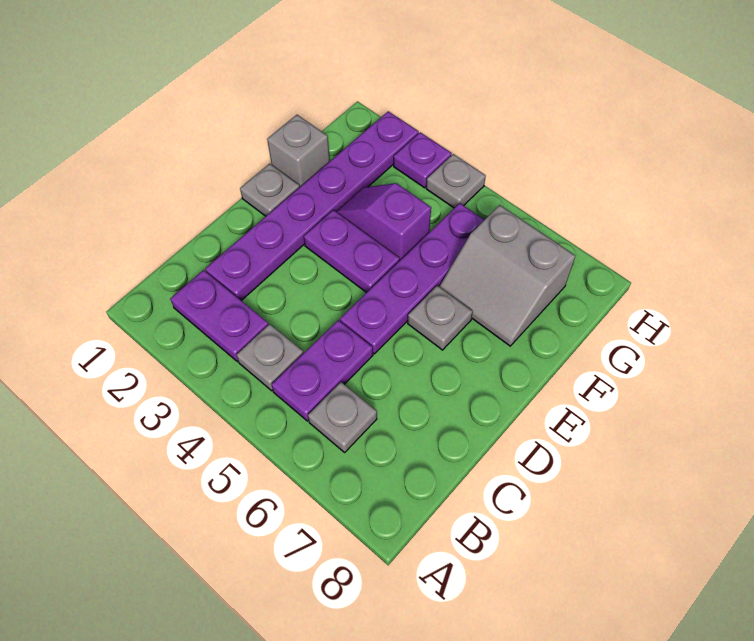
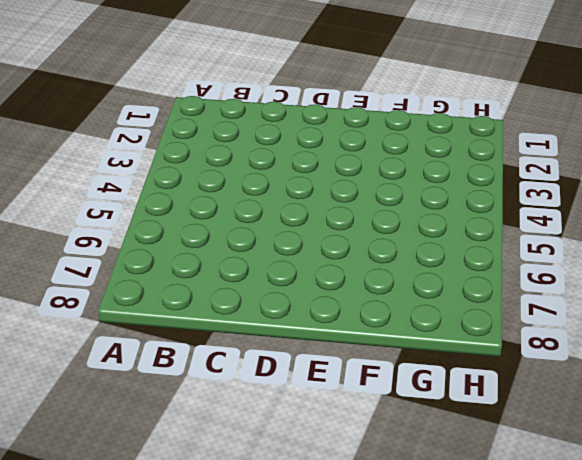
none -> purple 1x2 plate [170,270,269,362]
none -> grey 1x1 plate [237,324,303,391]
none -> purple 1x2 plate [272,320,373,421]

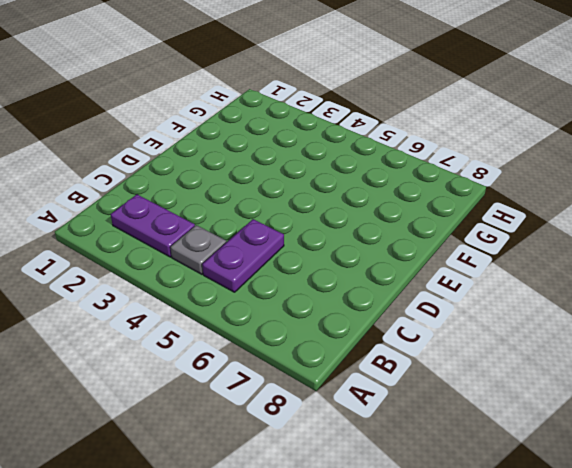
none -> grey 1x1 plate [308,382,377,452]
none -> purple 1x6 plate [205,111,419,301]
none -> purple 1x4 plate [340,203,484,354]

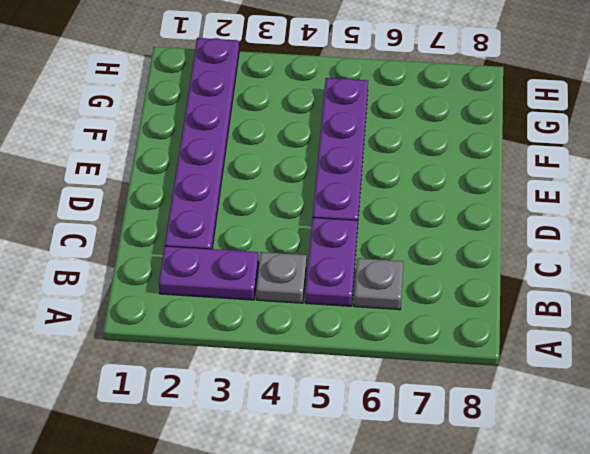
none -> grey 1x1 plate [240,164,300,216]
none -> purple 1x2 plate [304,210,400,293]
none -> grey 1x1 plate [408,285,473,350]

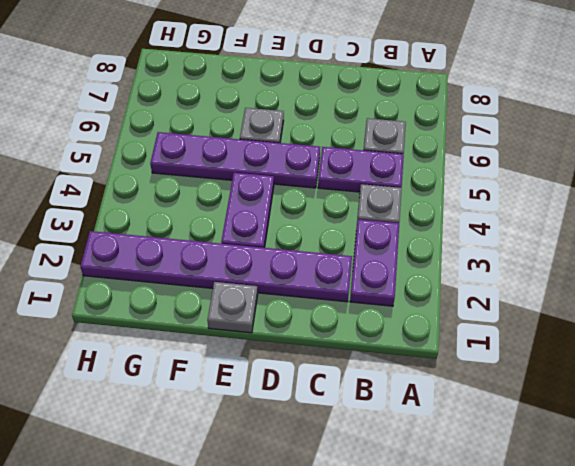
none -> grey 1x1 brick [267,115,330,187]
none -> purple 1x2 slope [337,183,431,260]
none -> grey 2x2 slope [439,205,575,346]

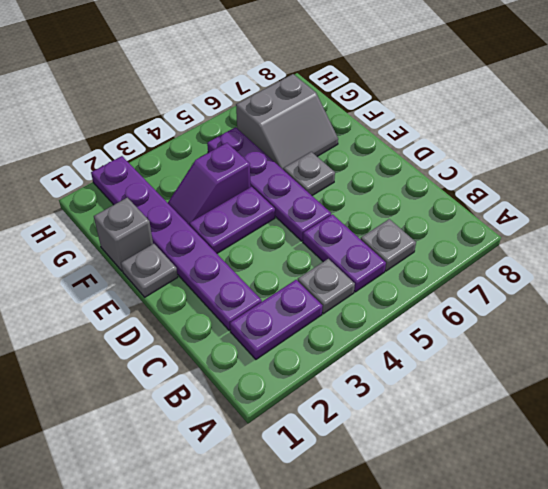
none -> purple 1x1 plate [394,132,452,188]
none -> grey 1x1 plate [426,154,486,208]

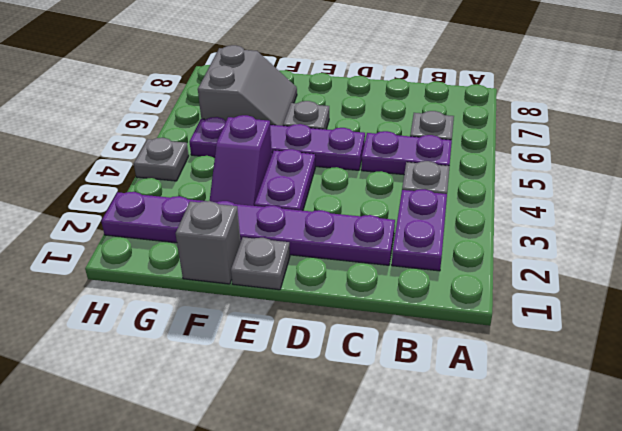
none -> purple 1x1 plate [394,132,452,188]

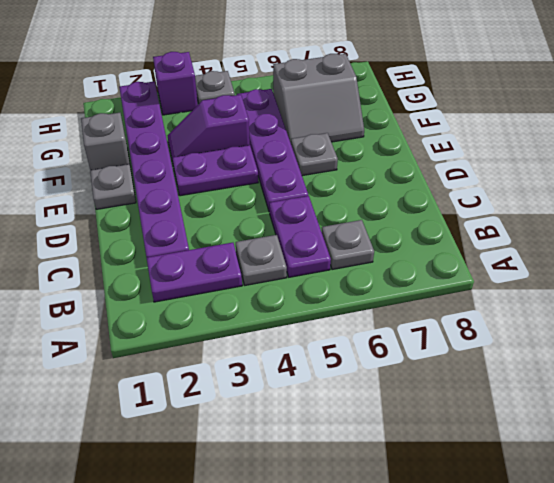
purple 1x1 brick [153,52,198,115] -> purple 1x1 plate [394,132,452,188]

